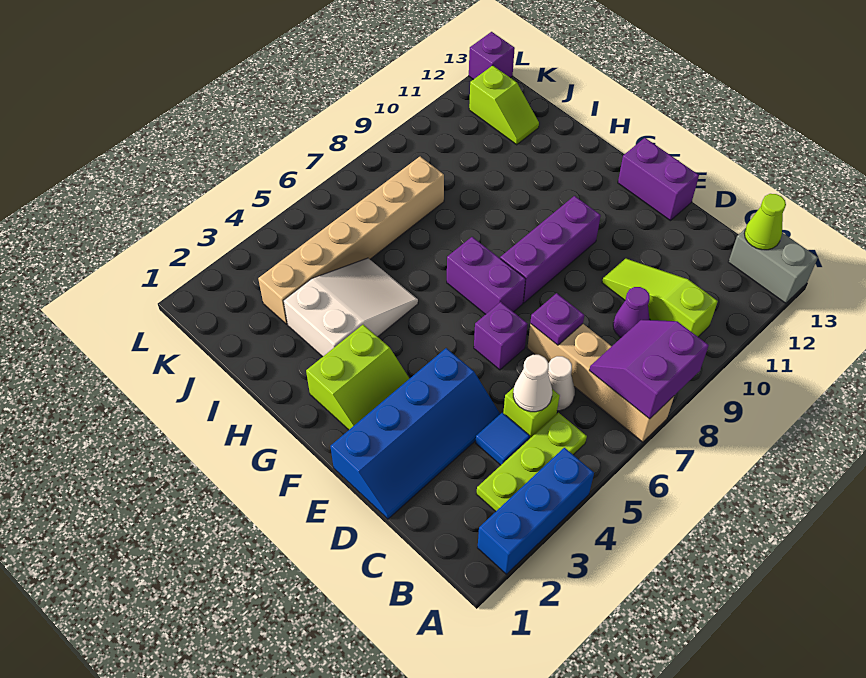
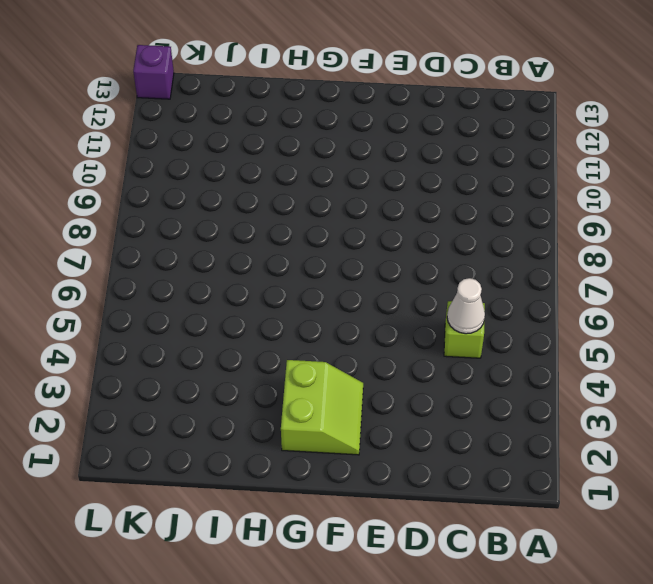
none -> blue 1x3 brick [478,448,594,574]
none -> tan 1x4 brick [527,324,674,442]
none -> grey 1x2 brick [729,228,818,303]

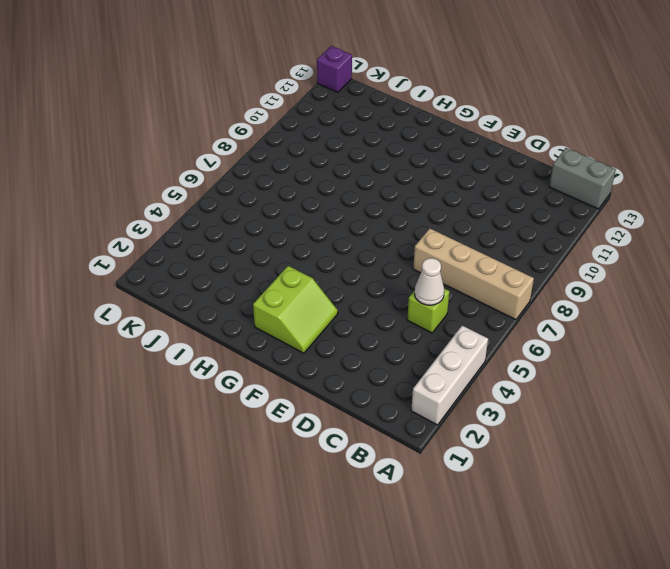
white 1x3 brick [411,325,488,425] -> blue 1x3 brick [478,448,594,574]
none -> lime 1x3 plate [477,413,587,511]
none -> lime 1x3 slope [602,259,718,337]
none -> blue 1x1 tile [476,413,530,465]

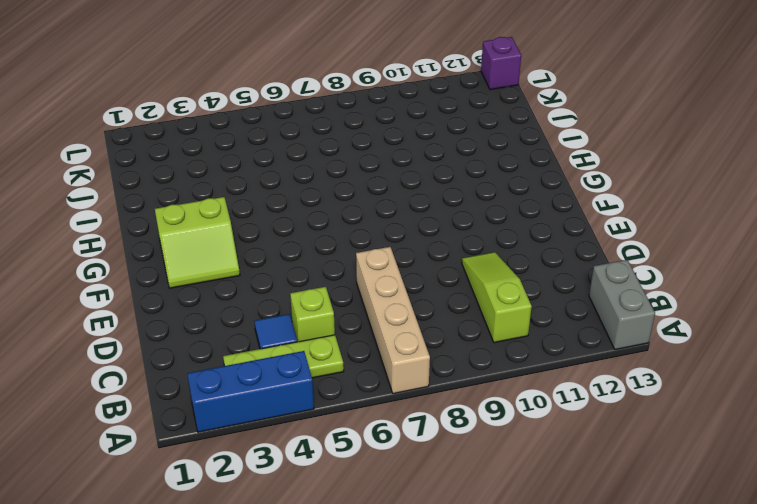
none -> white 1x1 cone [548,356,575,411]
none -> purple 1x1 cone [613,287,650,337]
none -> blue 2x4 slope [330,348,500,519]

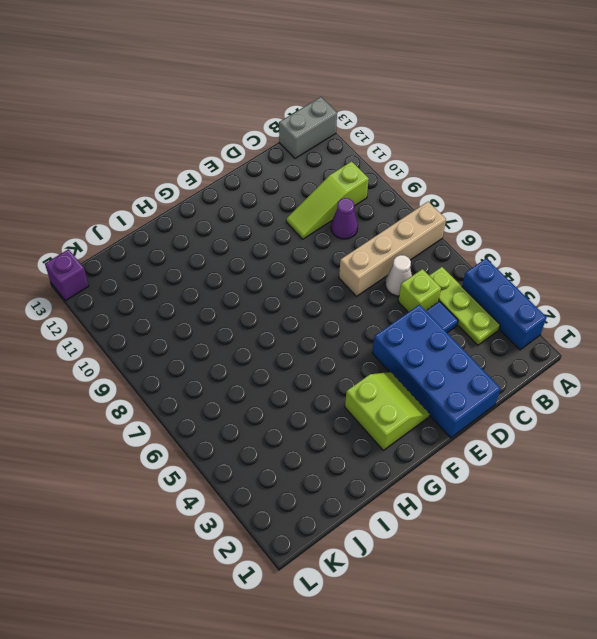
blue 2x4 brick [372,305,501,438] -> blue 2x4 slope [330,348,500,519]
none -> purple 1x1 brick [474,302,528,370]
none -> purple 1x2 brick [618,138,699,221]
none -> purple 1x2 brick [447,237,525,314]

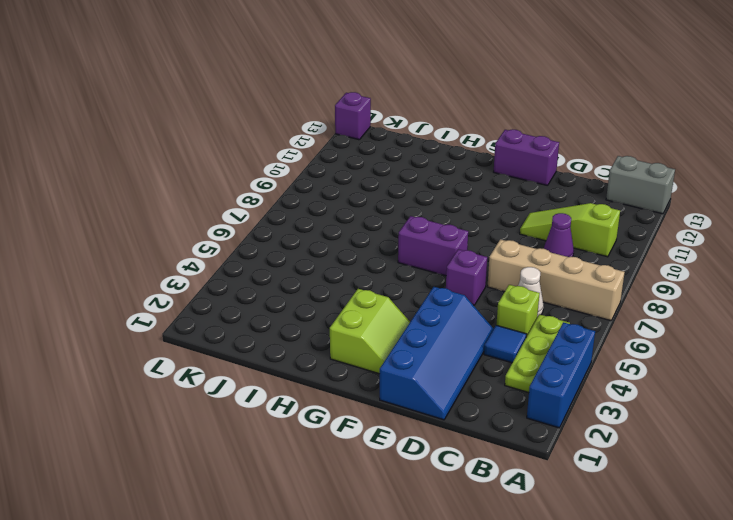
none -> purple 1x3 brick [500,196,601,303]
none -> white 2x3 slope [284,258,418,357]
none -> tan 1x6 brick [258,157,444,324]

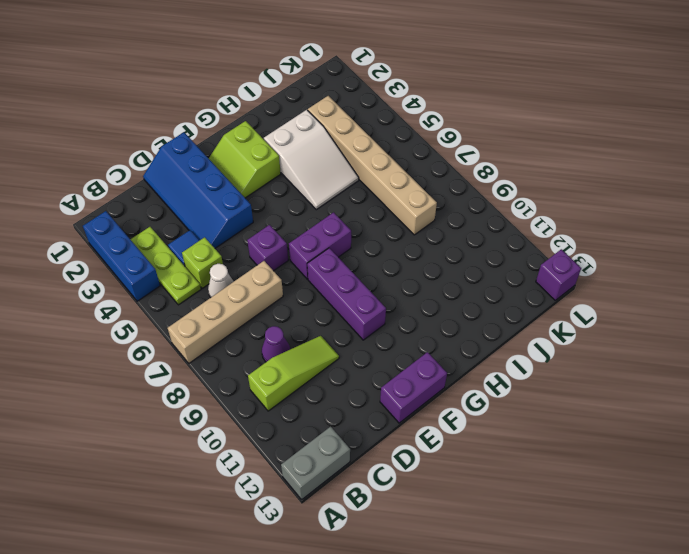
none -> lime 1x2 slope [469,66,539,145]
none -> purple 2x2 slope [589,320,709,419]
none -> lime 1x1 cone [744,194,786,250]

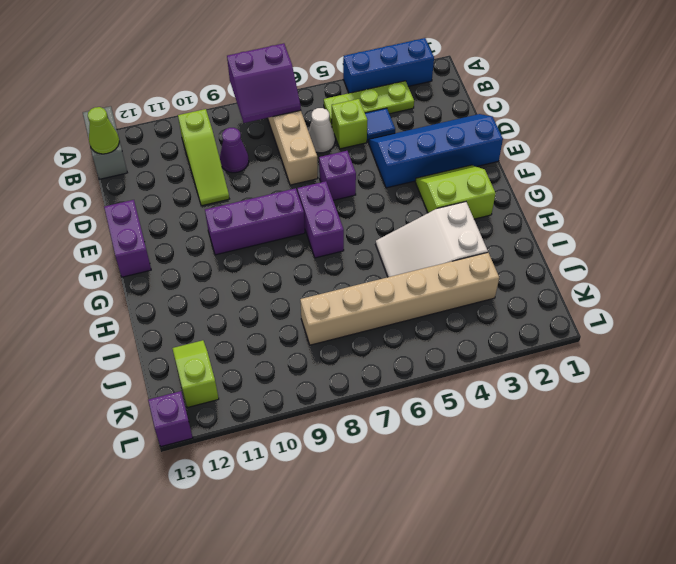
none -> white 1x1 cone [513,355,552,412]
none -> purple 1x1 plate [530,293,584,345]

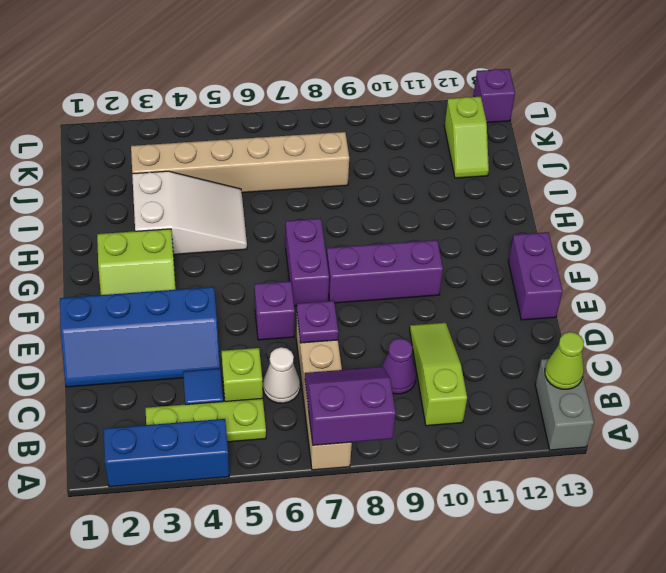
none -> white 1x1 cone [513,355,552,412]

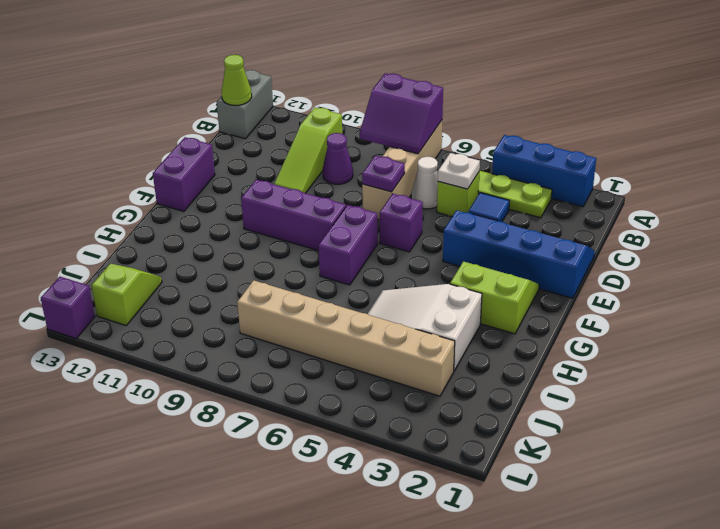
white 1x1 plate [438,153,480,189] -> white 1x1 cone [513,355,552,412]

